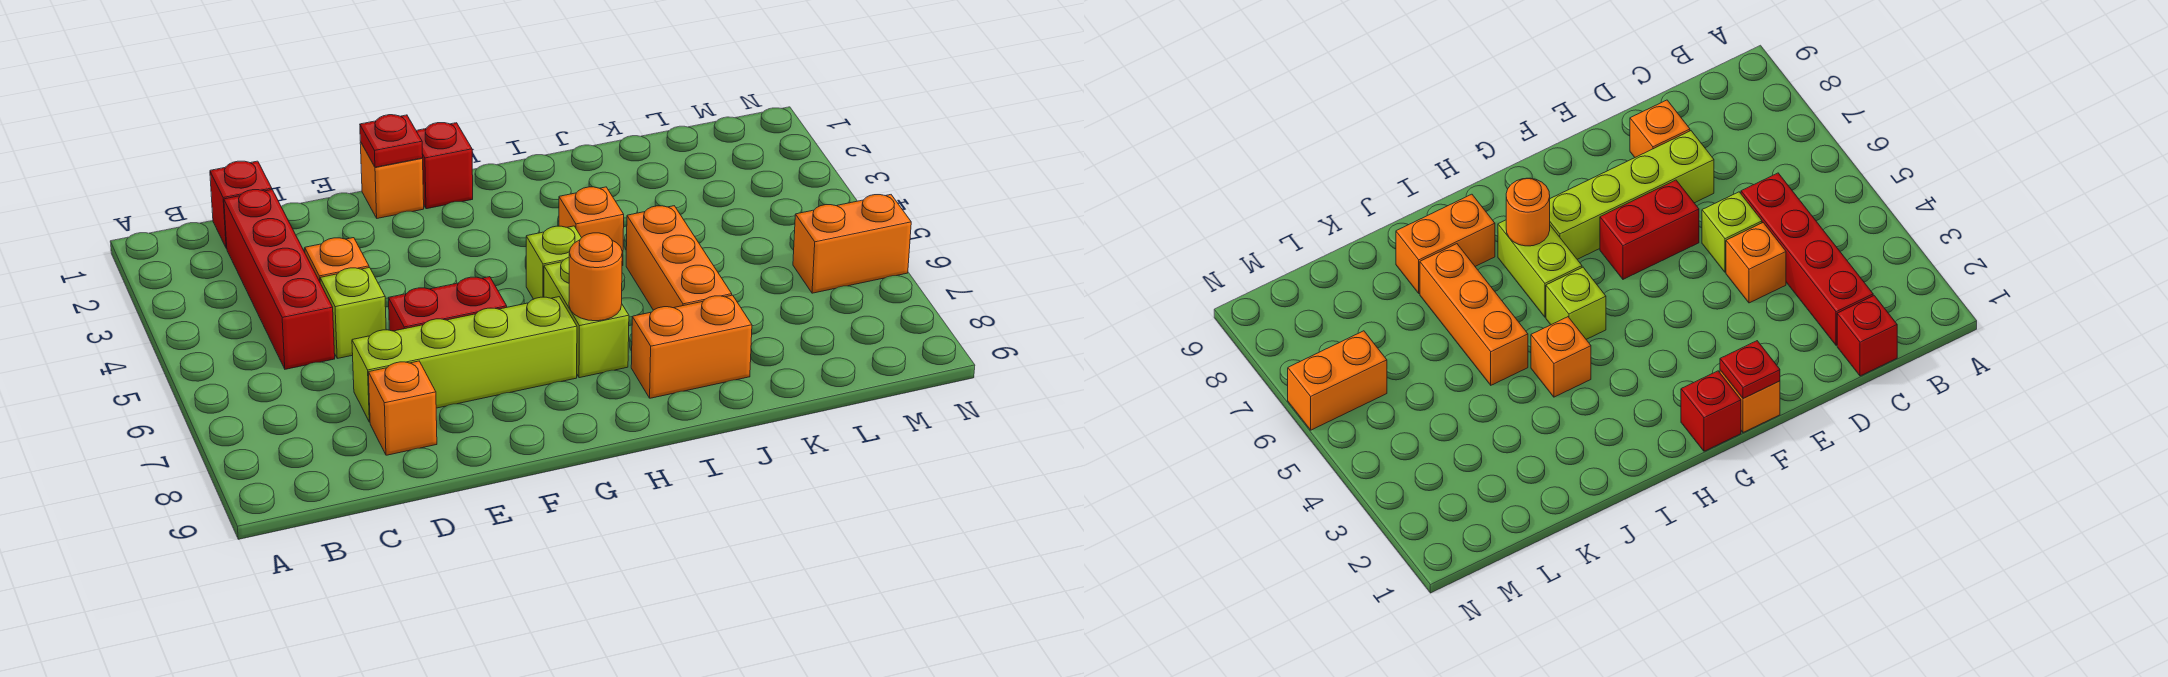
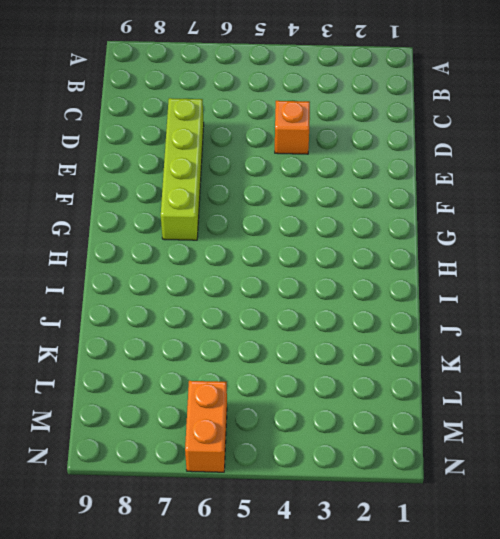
none -> red 1x1 brick [210,161,272,248]
none -> red 1x4 brick [224,190,335,369]
none -> lime 1x1 brick [320,268,386,358]

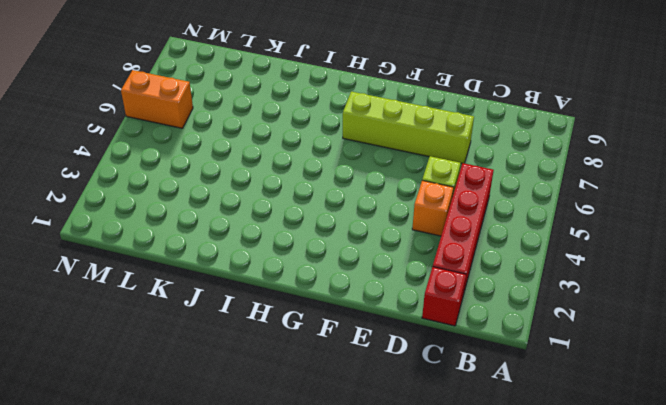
none -> orange 1x1 brick [368,361,437,455]
none -> red 1x2 brick [389,277,507,331]
none -> orange 1x1 brick [360,142,424,218]

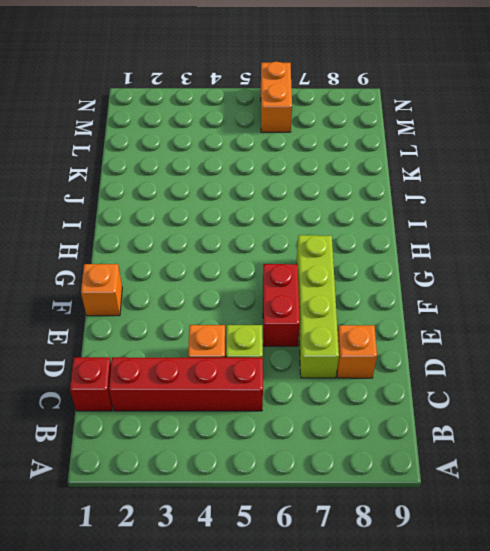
none -> red 1x1 brick [416,123,473,209]
none -> lime 1x1 brick [526,226,581,299]
none -> lime 1x2 brick [544,257,629,378]

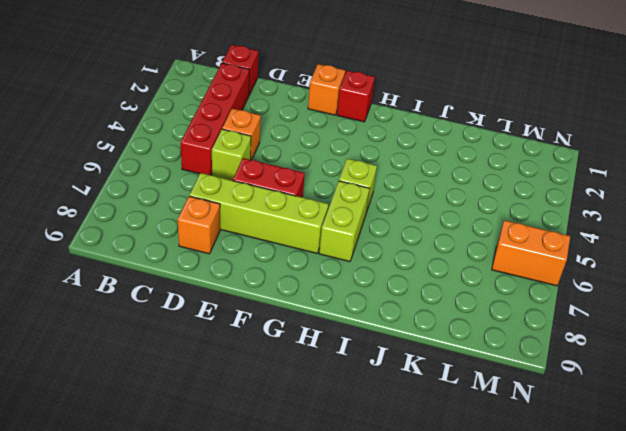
none -> orange 1x1 brick [559,187,624,266]
none -> orange 1x2 brick [631,295,752,398]
none -> orange 1x3 brick [626,206,732,310]

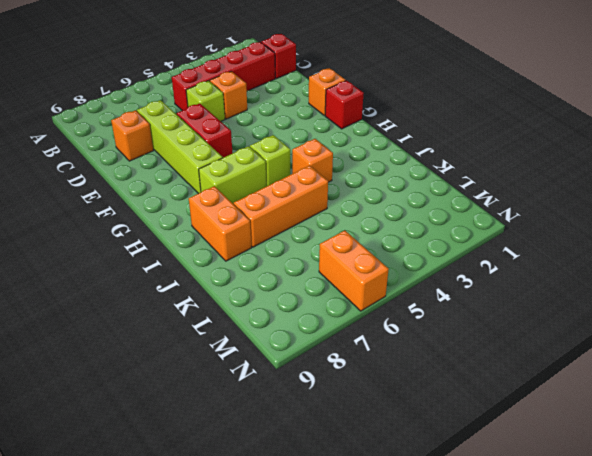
none -> red 1x1 plate [360,115,423,167]
none -> orange 1x1 round brick [569,233,622,321]

